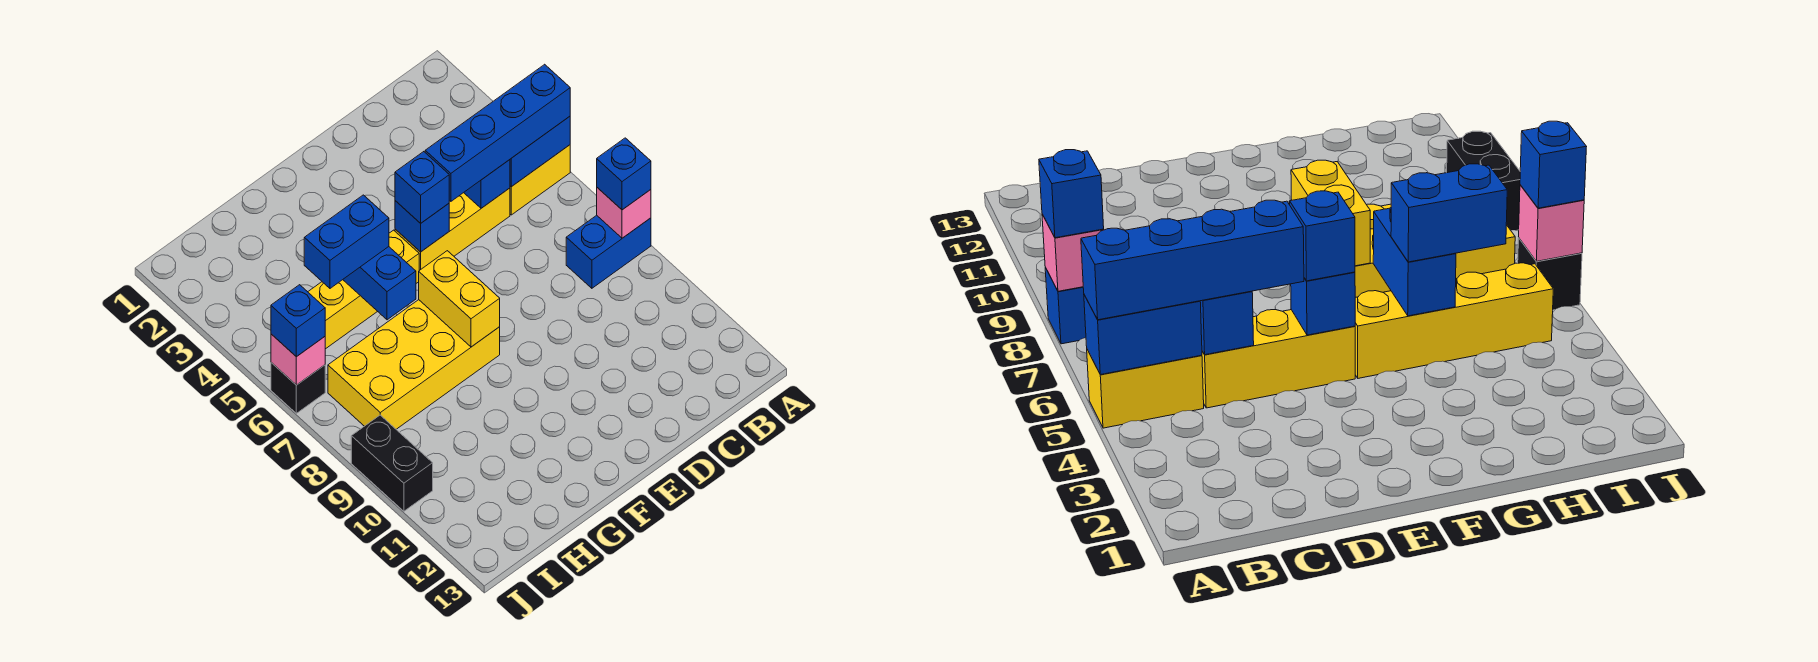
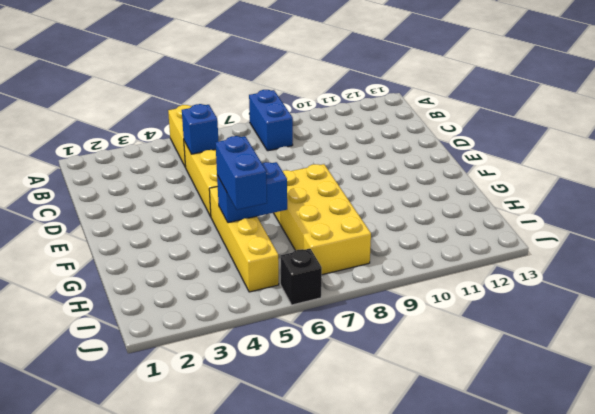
none -> black 1x2 brick [351,415,433,511]
none -> blue 1x2 brick [510,116,570,187]
none -> pink 1x1 brick [597,188,651,238]

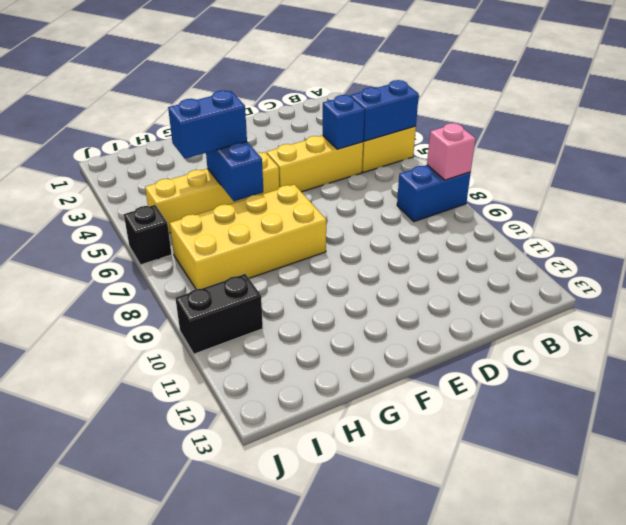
black 1x2 brick [175,274,263,354] -> black 1x2 brick turned to [351,415,433,511]
none -> blue 1x1 brick [395,201,449,252]
none -> yellow 1x2 brick [419,251,500,347]
none -> pink 1x1 brick [271,334,325,385]

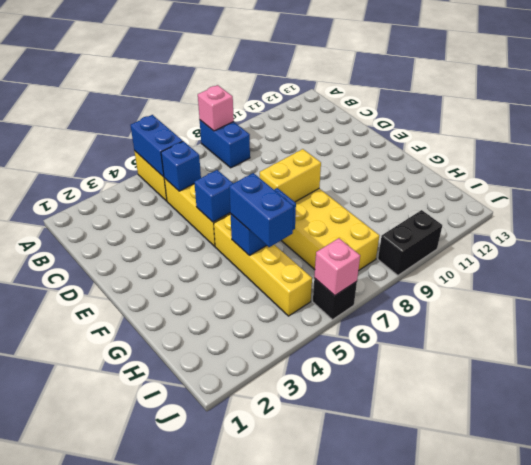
none -> blue 1x4 brick [425,64,570,201]
none -> blue 1x1 brick [597,138,651,210]
none -> blue 1x1 brick [395,152,449,223]

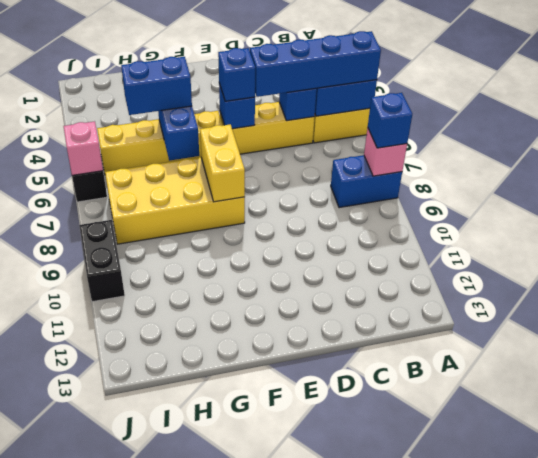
none -> blue 1x1 brick [271,285,325,357]

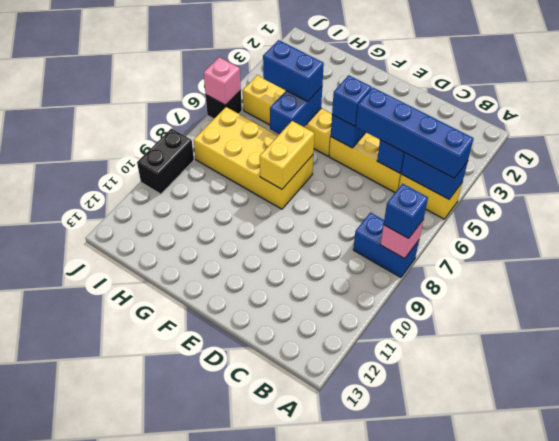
none -> blue 1x1 brick [271,285,325,357]

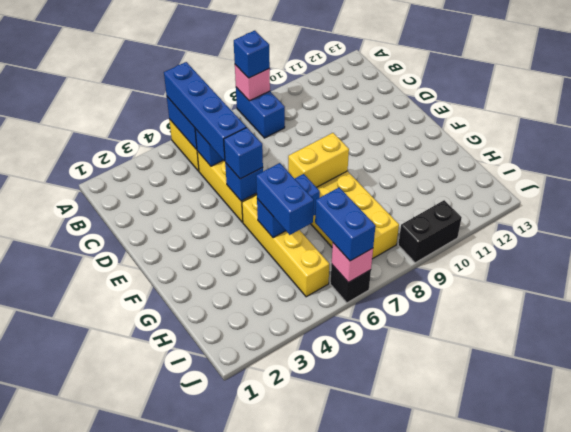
blue 1x2 brick [315,187,375,261] -> blue 1x1 brick [271,285,325,357]

